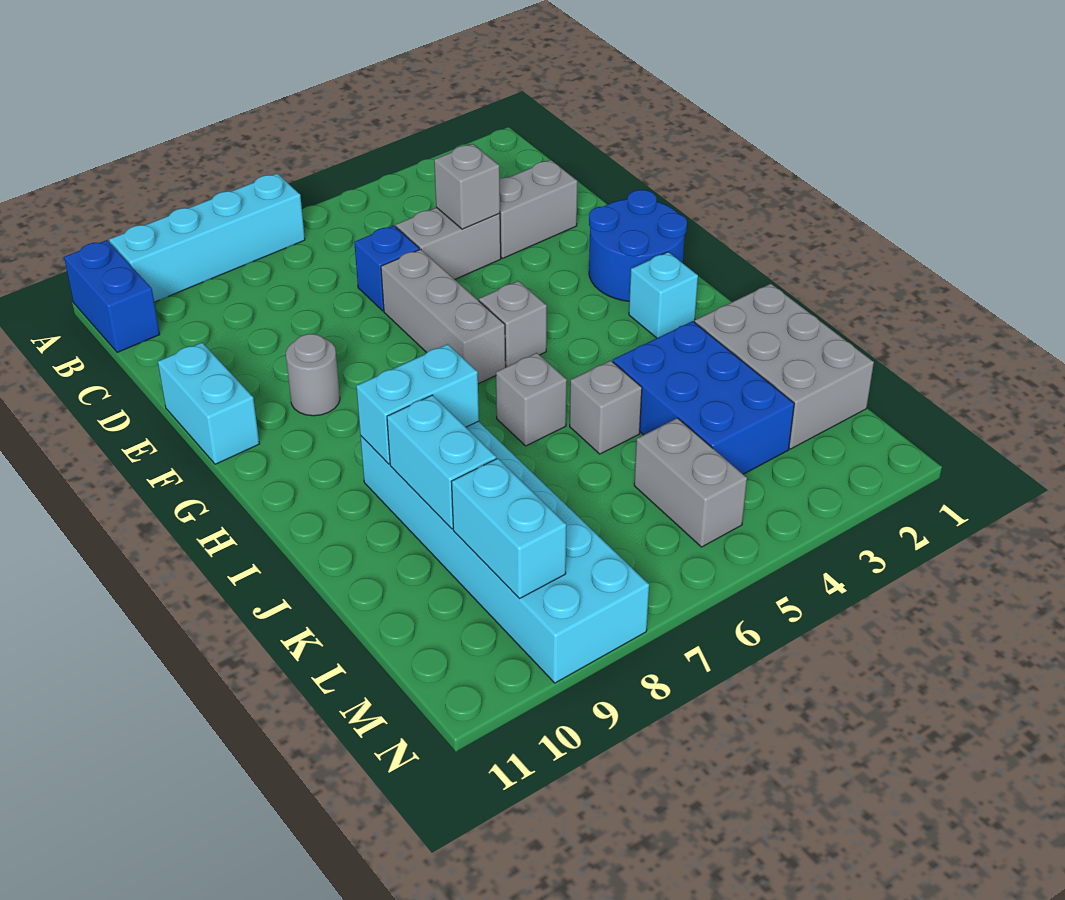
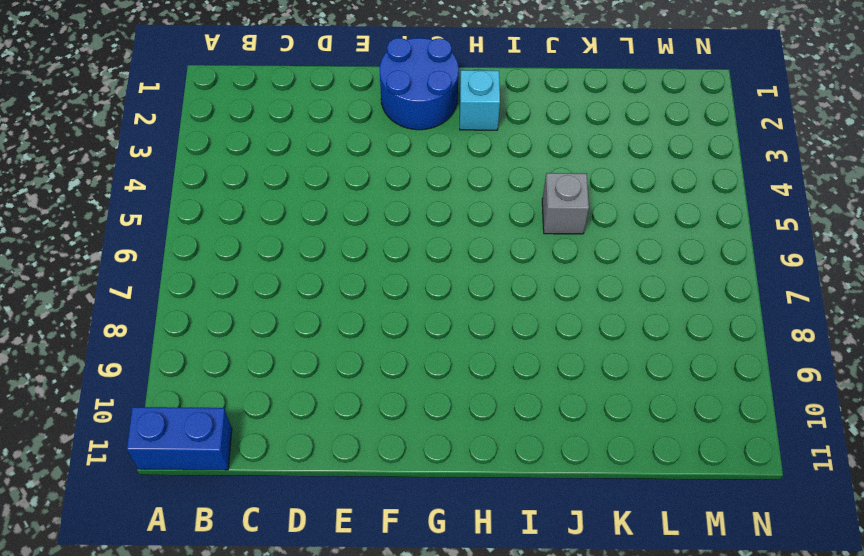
none -> cyan 1x4 brick [109,174,305,302]
none -> grey 1x2 brick [500,160,577,258]
none -> grey 1x2 brick [396,207,501,279]

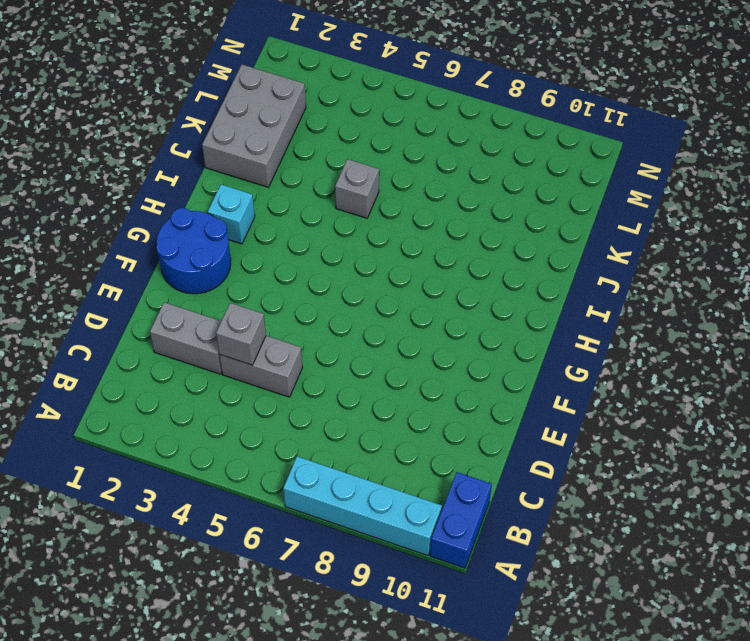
none -> blue 1x1 brick [354,225,419,311]
none -> grey 1x3 brick [381,249,506,384]
none -> cyan 1x2 brick [158,343,259,464]

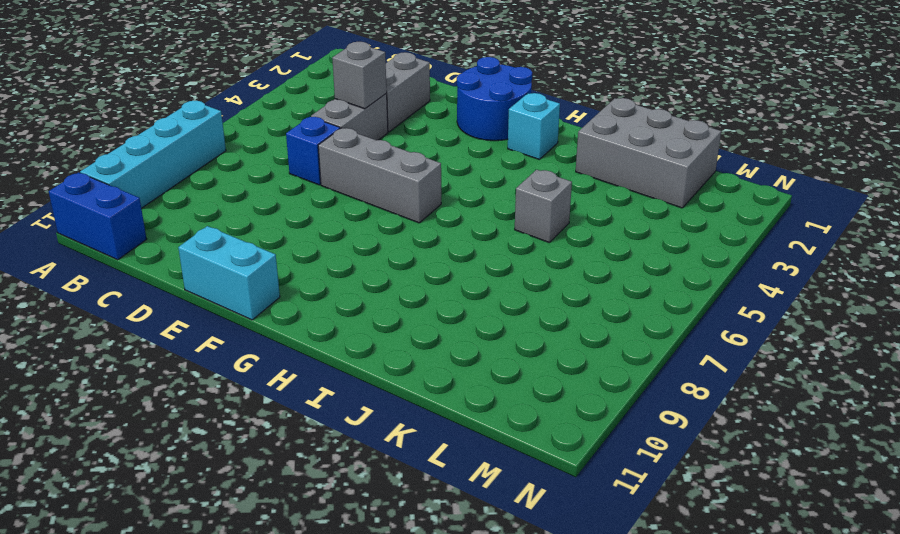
none -> grey 1x1 round brick [286,334,340,416]
none -> grey 1x1 brick [479,281,547,367]
none -> grey 1x1 brick [496,353,567,446]

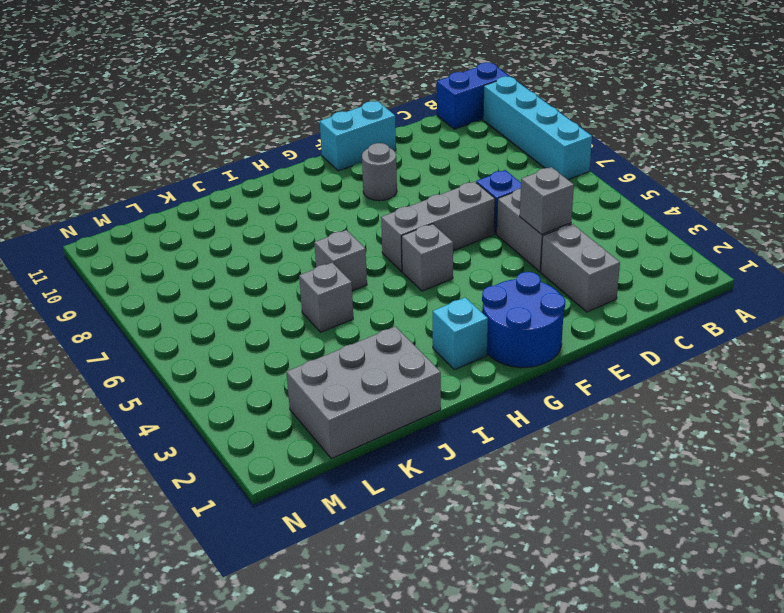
none -> cyan 2x6 brick [360,421,649,683]
none -> blue 2x3 brick [613,321,794,474]
none -> grey 1x2 brick [634,418,747,547]

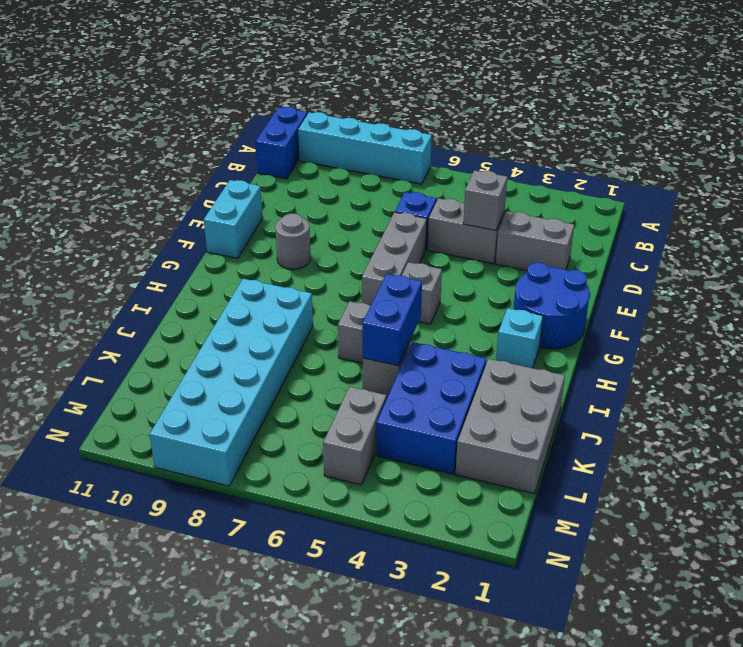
blue 1x2 brick [362,274,422,366] -> none
none -> cyan 1x2 brick [356,344,479,464]
none -> cyan 1x2 brick [387,395,496,529]
none -> cyan 1x2 brick [451,458,566,598]

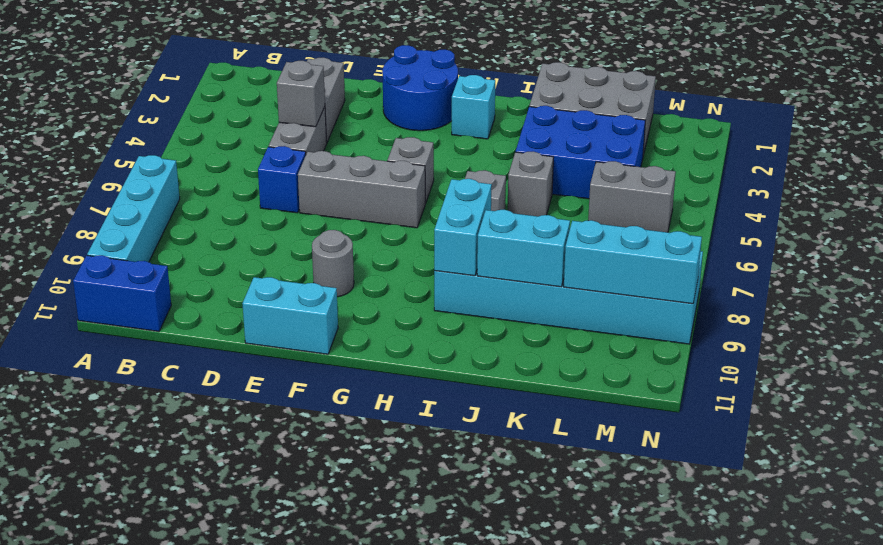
cyan 1x3 brick [564,220,702,304] -> cyan 1x2 brick [451,458,566,598]

